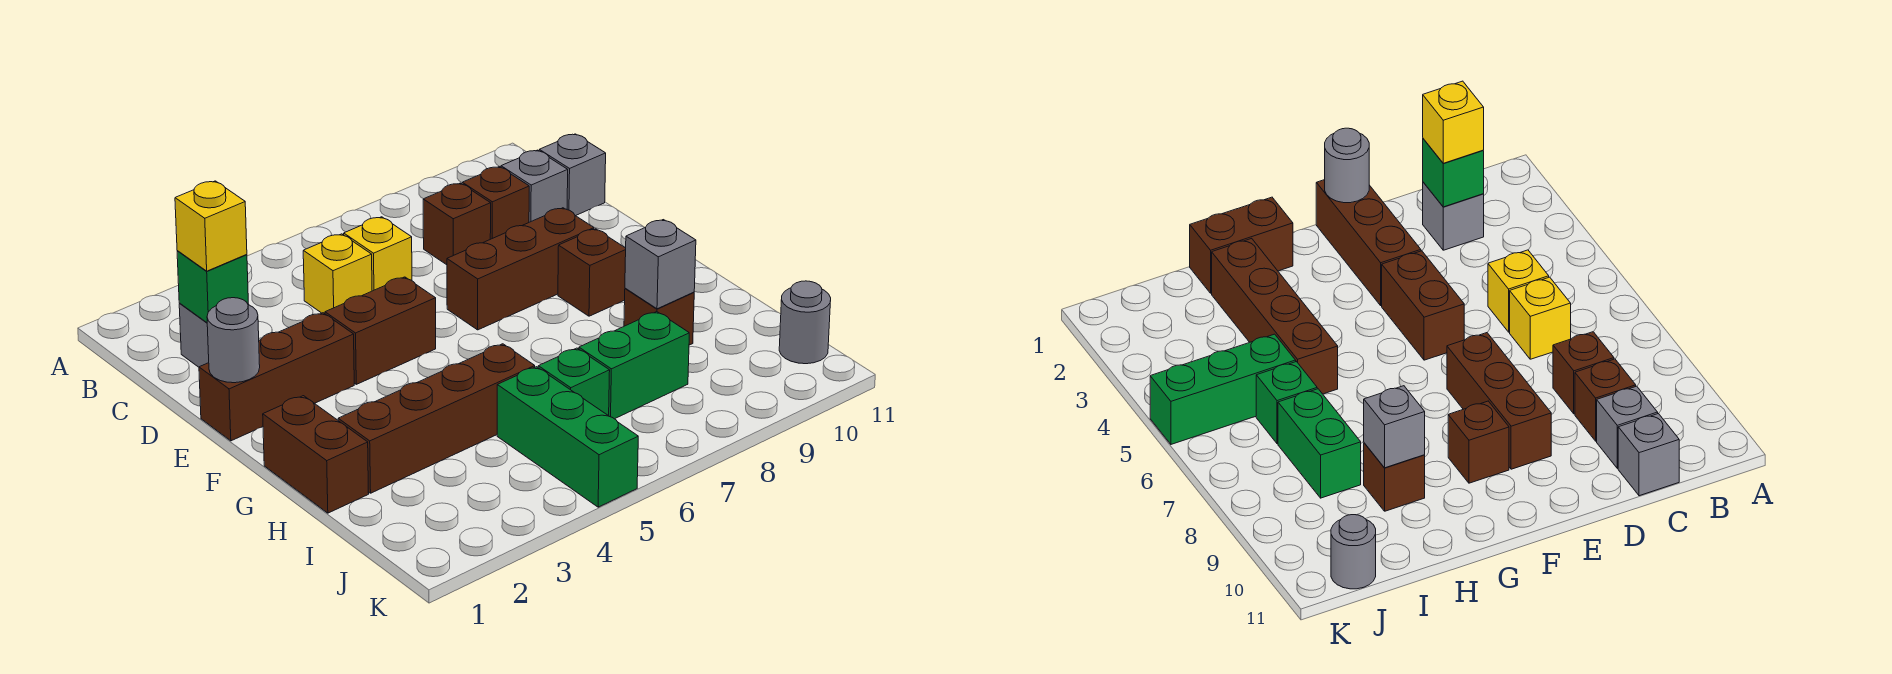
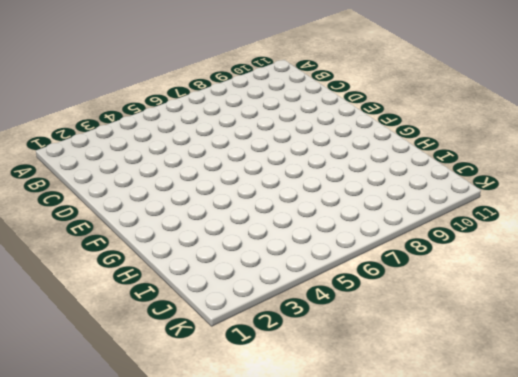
none -> grey 1x1 brick [179,304,209,367]
none -> yellow 1x1 brick [303,234,372,314]
none -> yellow 1x1 brick [344,217,412,291]

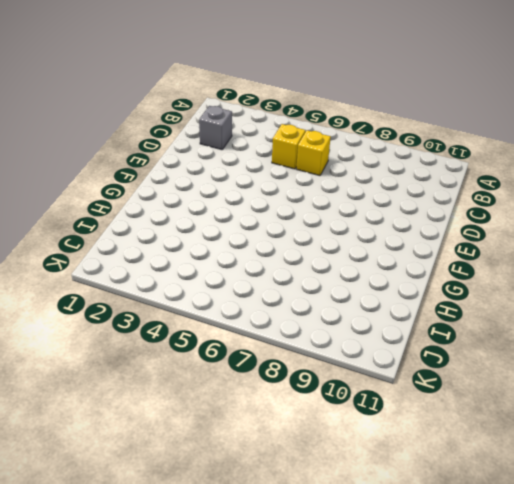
none -> brown 1x1 brick [423,183,491,265]
none -> brown 1x1 brick [462,167,529,239]
none -> grey 1x1 brick [501,150,568,222]

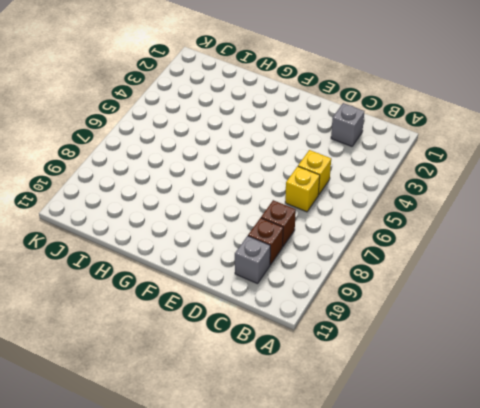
none -> grey 1x1 brick [539,134,606,216]
none -> brown 1x3 brick [199,313,354,441]
none -> brown 1x2 brick [325,277,436,384]

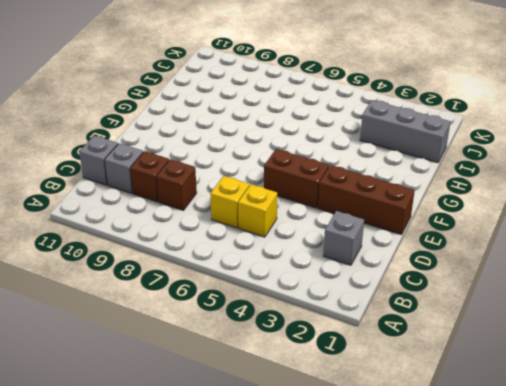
grey 1x3 brick [360,100,451,163] -> none
none -> brown 1x3 brick [447,208,594,330]
none -> brown 1x1 brick [558,229,626,316]
none -> brown 1x2 brick [263,396,369,513]

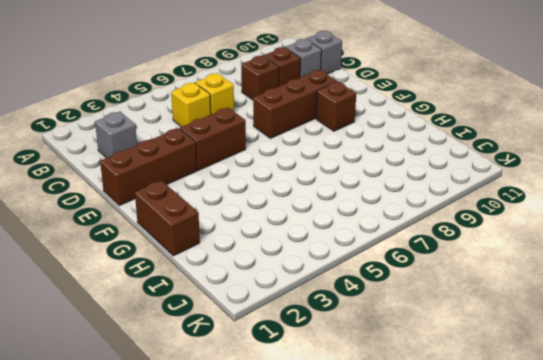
none -> brown 1x4 brick [338,344,535,493]
none -> brown 1x1 brick [624,288,694,345]
none -> green 1x3 brick [497,367,638,507]

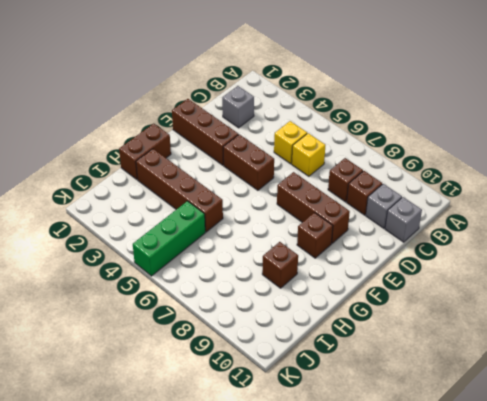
none -> green 1x1 brick [538,348,610,416]
none -> green 1x2 brick [579,312,689,419]
none -> grey 1x1 round brick [779,281,831,364]

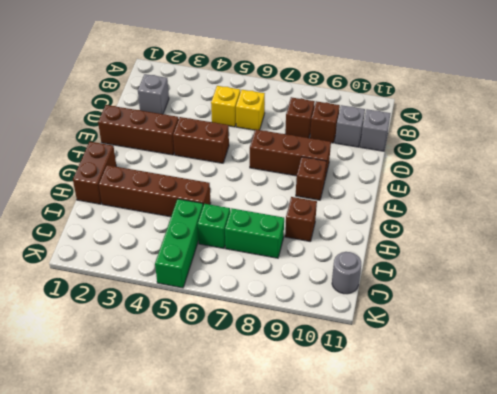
none -> green 1x1 brick [177,251,249,322]
none -> grey 1x1 round brick [207,298,260,383]
none -> grey 1x1 brick [625,220,696,309]

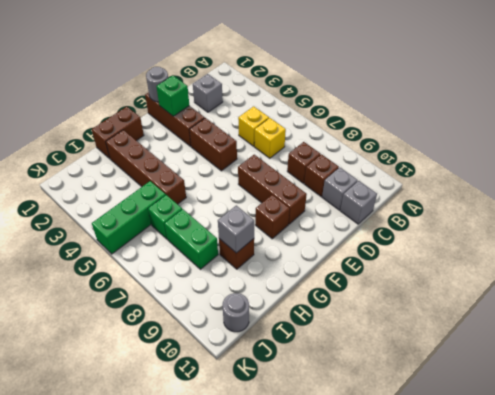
green 1x1 brick [156,76,189,116] -> green 1x1 brick moved to [177,251,249,322]
none -> yellow 1x1 brick [175,181,247,271]

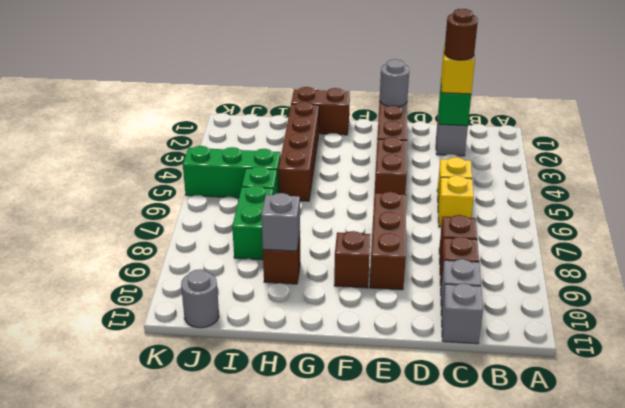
brown 1x1 round brick [444,9,478,60] -> none

